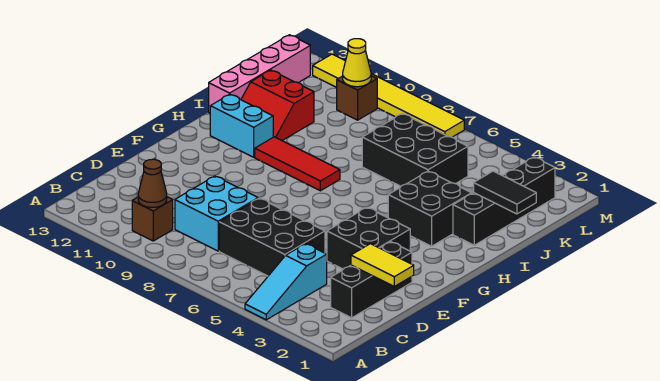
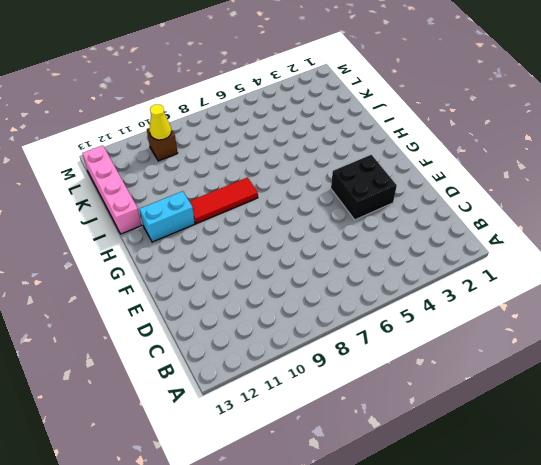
none -> cyan 1x3 slope [245,244,327,320]
none -> brown 1x1 brick [132,197,173,241]
none -> black 1x3 brick [331,242,412,318]

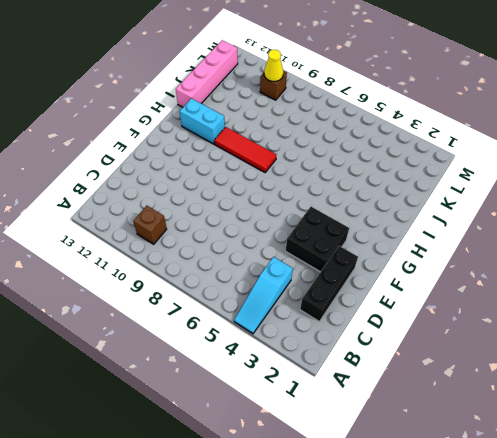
none -> black 2x3 brick [219,198,325,276]
none -> cyan 2x2 brick [175,176,258,251]
none -> black 2x2 brick [388,171,472,246]

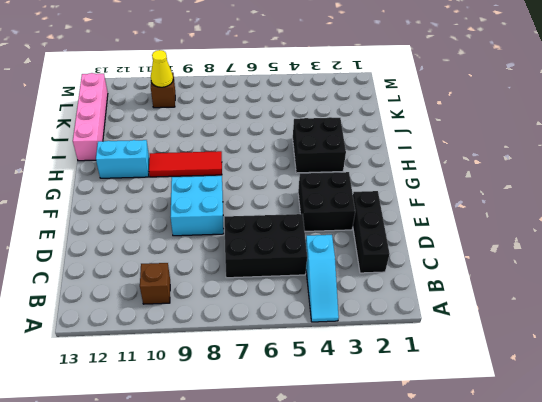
cyan 2x2 brick [171,176,224,236] -> cyan 2x2 brick moved to [175,176,258,251]
none -> black 1x4 brick [453,157,555,245]
none -> red 2x2 slope [241,70,314,141]
none -> black 2x3 brick [362,114,468,186]

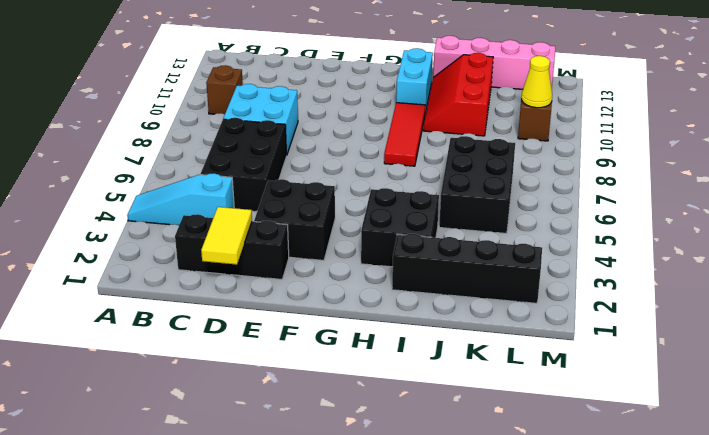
red 2x3 slope [423,53,493,136] -> red 2x2 slope [241,70,314,141]
none -> yellow 1x6 tile [313,54,464,137]
none -> brown 1x1 cone [138,159,167,207]
none -> black 1x2 tile [474,171,536,214]

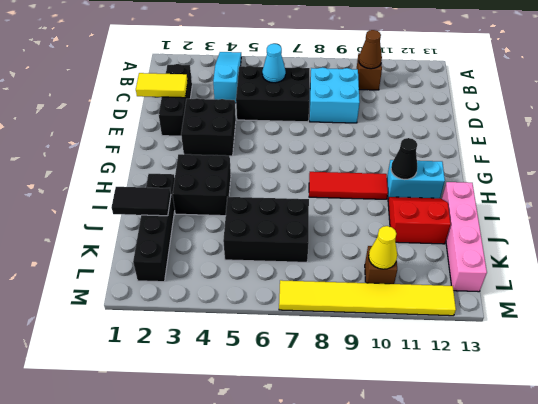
cyan 1x1 cone [262,44,286,83] -> none
black 1x1 cone [391,138,417,180] -> none

